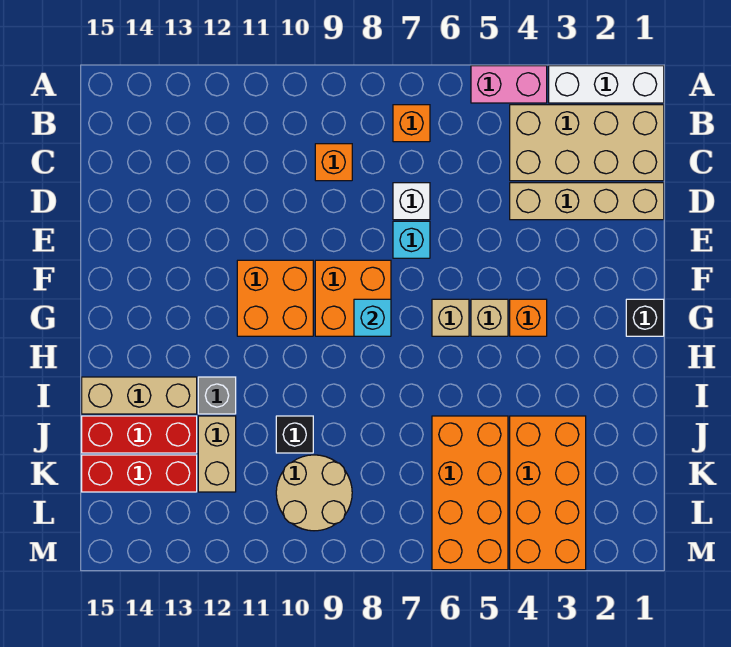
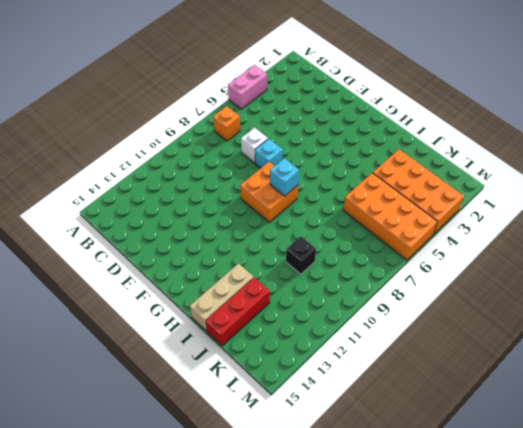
none -> white 1x3 brick [549,66,664,103]
none -> tan 2x4 brick [510,105,664,181]
none -> orange 1x1 brick [315,144,352,181]

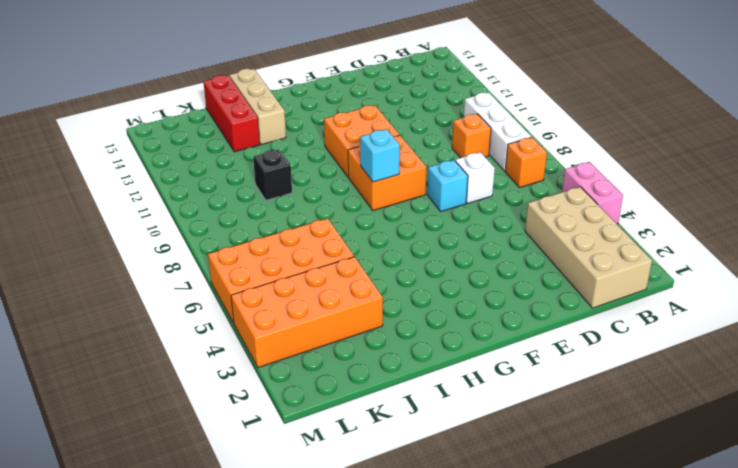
white 1x3 brick [464,92,531,171] -> white 1x3 brick moved to [549,66,664,103]
none -> tan 1x4 brick [510,183,664,220]
none -> black 1x1 brick [626,299,664,336]
none -> orange 1x1 brick [510,299,547,336]

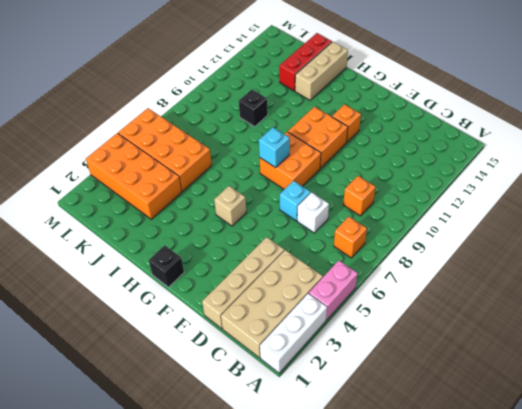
orange 1x1 brick [332,104,361,142] -> orange 1x1 brick moved to [510,299,547,336]
none -> tan 1x1 brick [432,299,469,336]
none -> grey 1x1 brick [198,377,236,414]
none -> tan 1x2 brick [198,416,236,492]

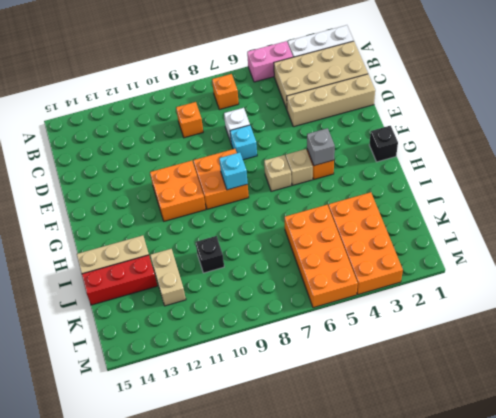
grey 1x1 brick [307,128,335,166] -> grey 1x1 brick moved to [198,377,236,414]
none -> tan 2x2 round brick [276,455,352,531]
none -> red 1x3 brick [82,455,197,492]

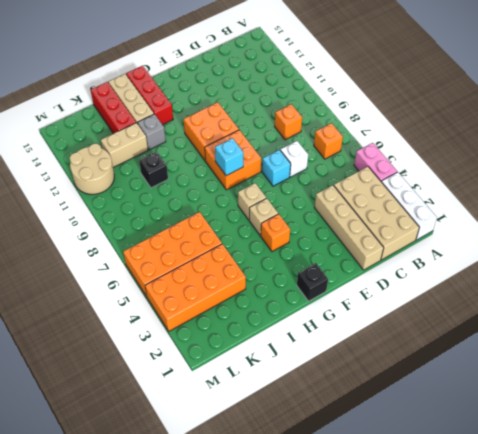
red 1x3 brick [126,66,173,125] -> red 1x3 brick moved to [82,455,197,492]
tan 2x2 round brick [70,144,114,194] -> tan 2x2 round brick moved to [276,455,352,531]

